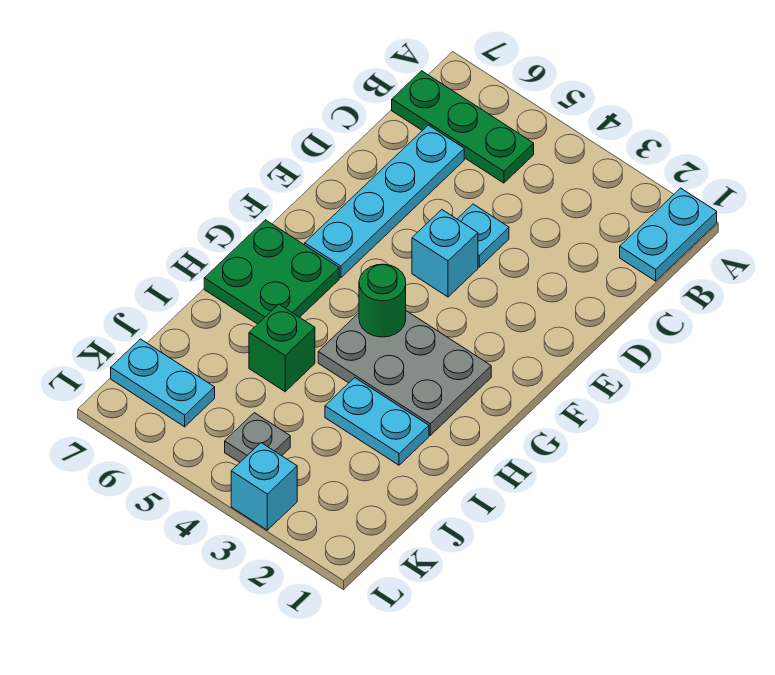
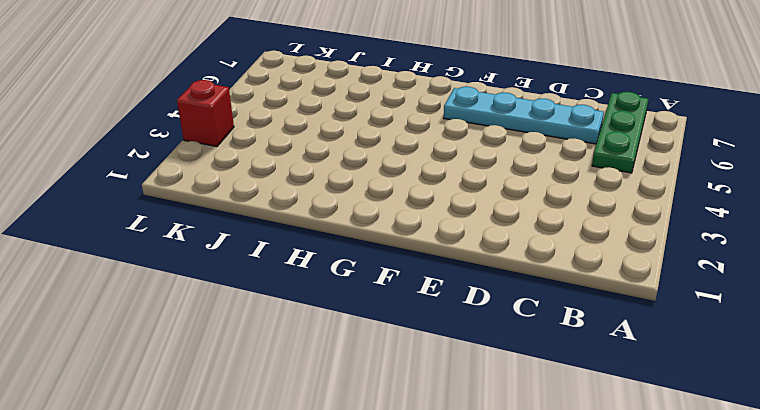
red 1x1 brick [177,80,234,146] -> cyan 1x1 brick [231,443,297,530]
none -> cyan 1x2 plate [620,188,717,281]
none -> cyan 1x1 plate [458,204,509,267]
none -> cyan 1x1 brick [412,210,478,297]

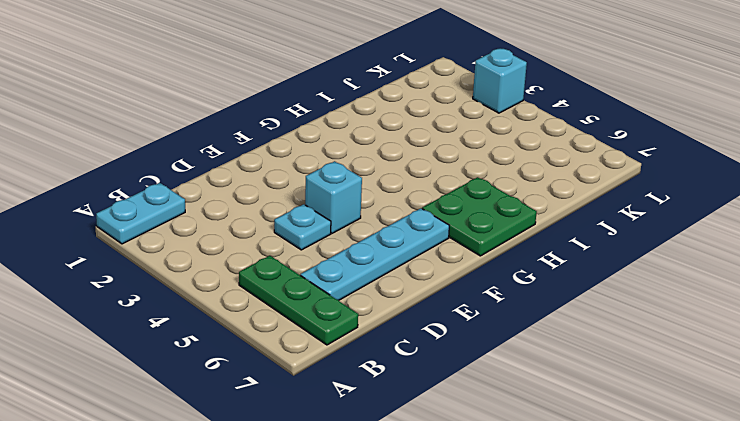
none -> grey 2x3 plate [318,311,491,435]
none -> cyan 1x2 plate [325,378,429,465]
none -> green 1x1 brick [249,304,315,392]

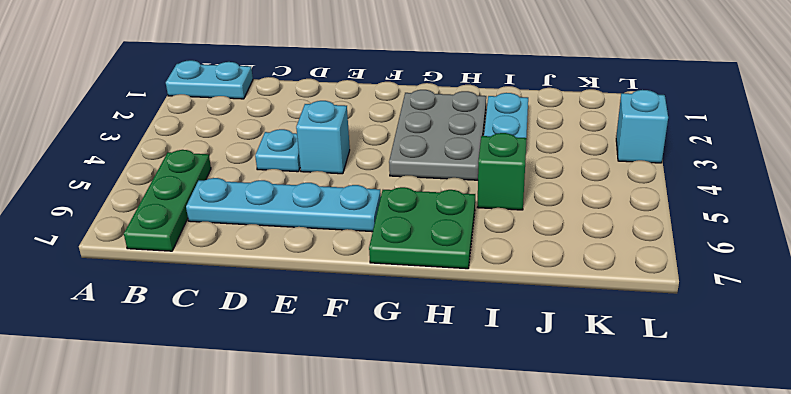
none -> grey 1x1 plate [225,413,290,462]
none -> cyan 1x2 plate [111,339,215,427]
none -> green 1x1 round brick [359,264,406,337]

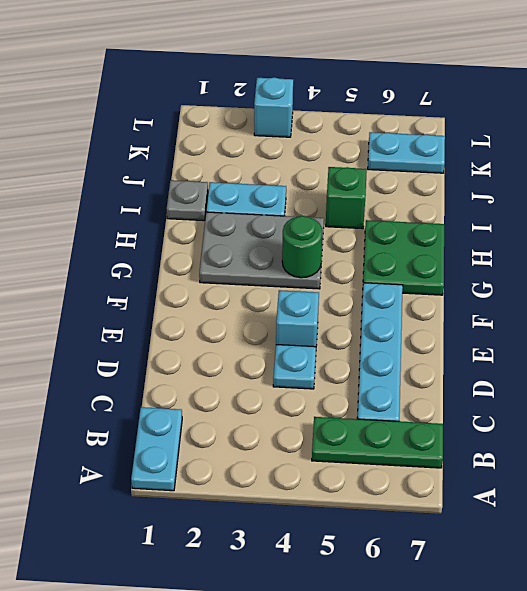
grey 1x1 plate [167,180,208,221] -> grey 1x1 plate moved to [225,413,290,462]

